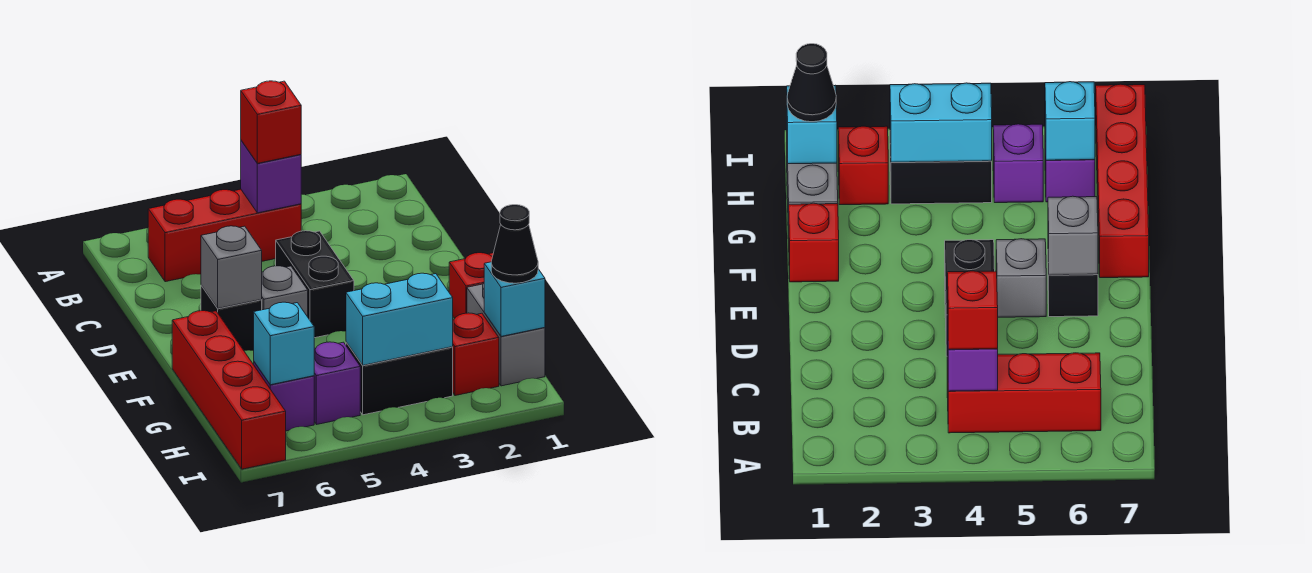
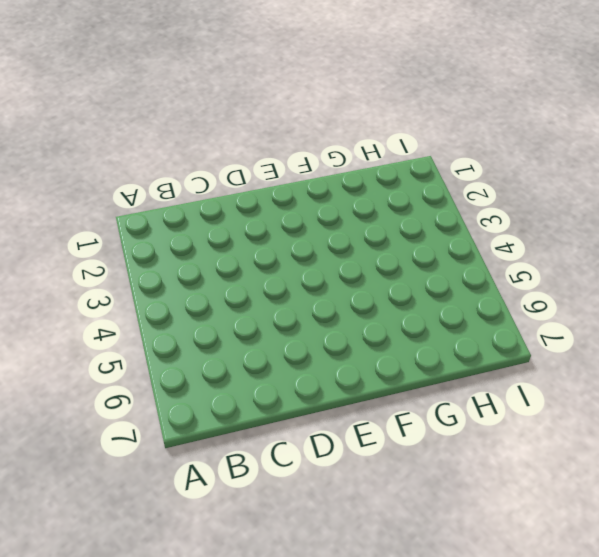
none -> red 1x3 brick [148,189,301,282]
none -> black 1x2 brick [276,231,354,338]
none -> grey 1x1 brick [261,266,308,317]

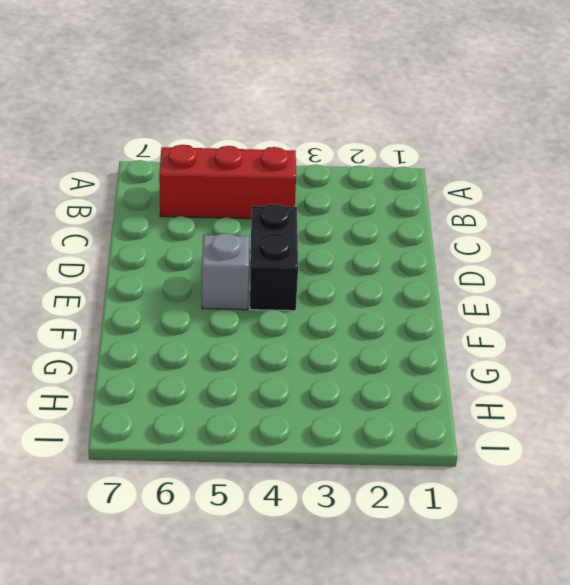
none -> black 1x1 brick [201,285,262,351]
none -> red 1x1 brick [449,253,493,318]
none -> red 1x4 brick [172,311,286,469]

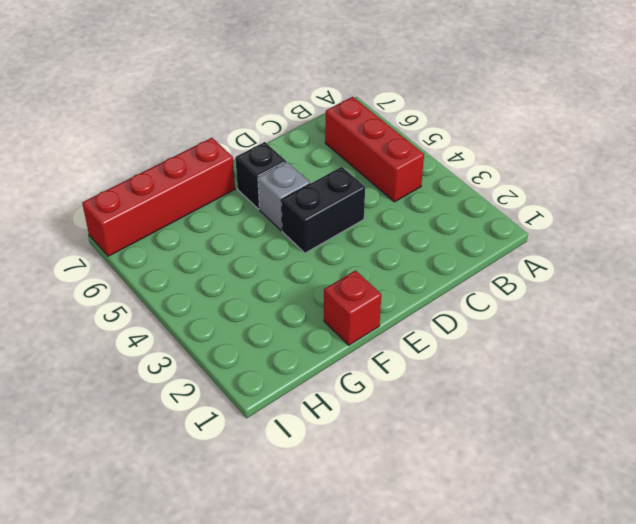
none -> grey 1x2 brick [467,283,545,386]
none -> red 1x1 brick [453,313,499,396]
none -> black 1x2 brick [346,342,453,415]

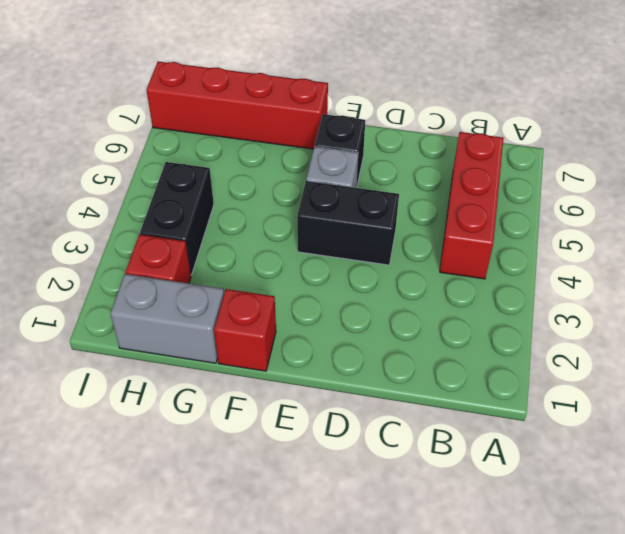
none -> purple 1x1 brick [314,342,360,425]
none -> purple 1x1 brick [254,362,314,431]
none -> purple 1x1 brick [241,141,301,213]

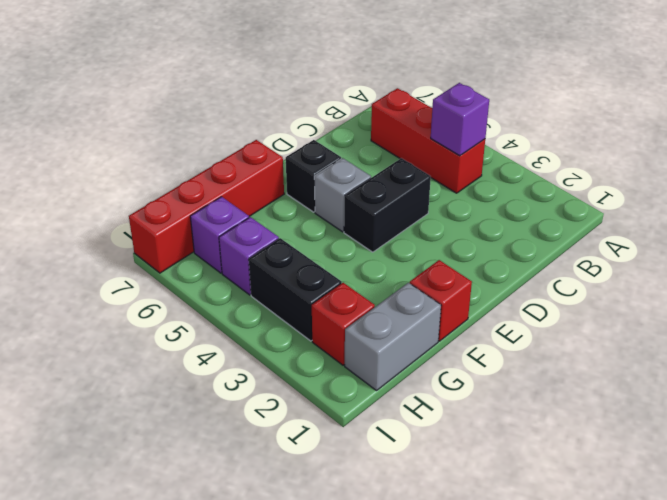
none -> grey 1x1 brick [201,226,262,308]
none -> cyan 1x1 brick [484,262,545,336]
none -> cyan 1x2 brick [346,273,453,365]

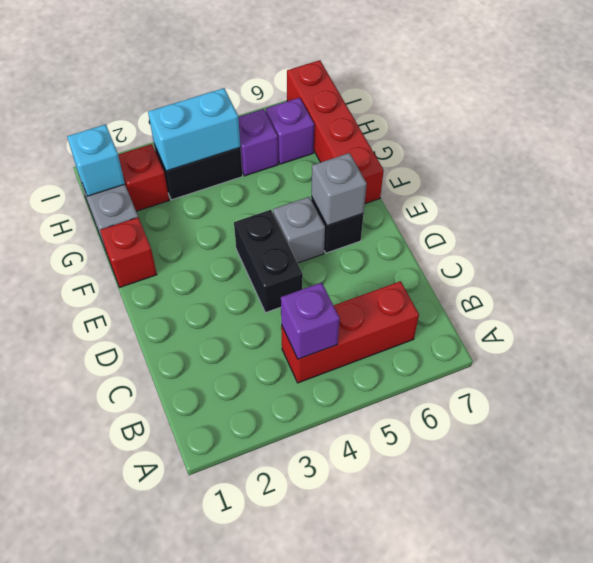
none -> cyan 1x1 brick [254,302,314,385]
none -> red 1x1 brick [241,81,301,163]
none -> black 1x1 cone [491,205,538,283]

